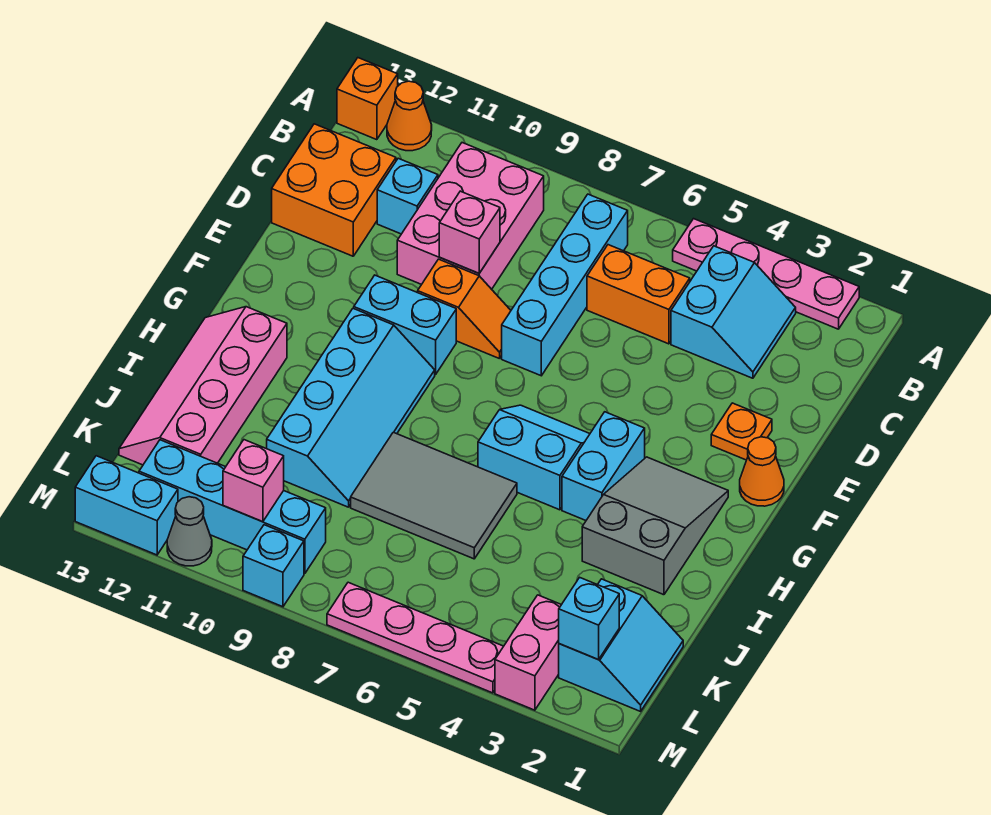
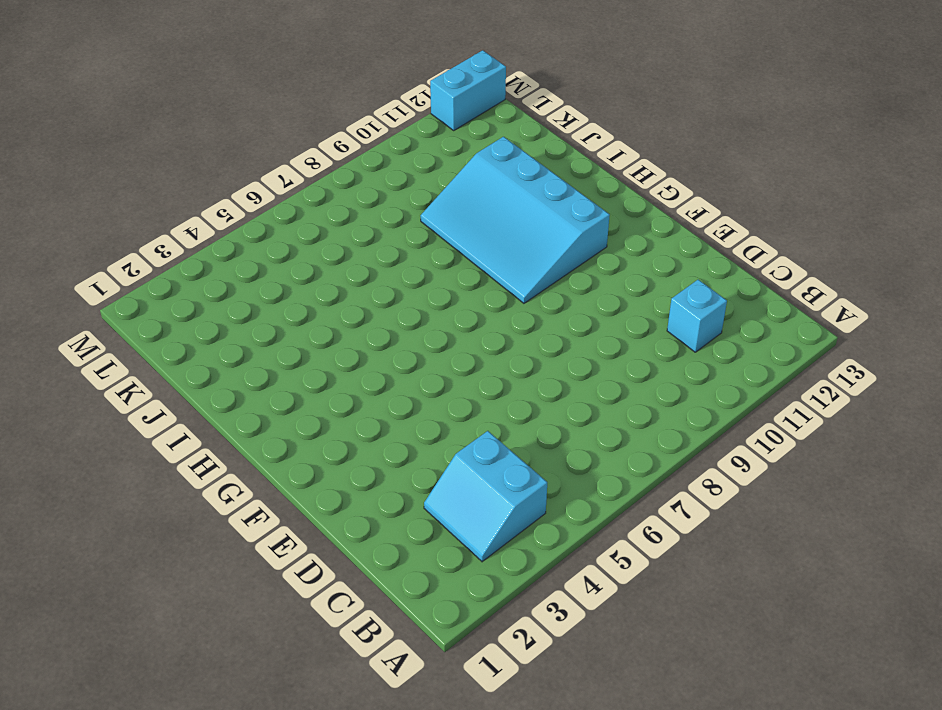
cyan 3x4 slope [420,137,610,303] -> cyan 2x4 slope [267,308,435,507]
none -> pink 1x4 plate [673,219,859,329]
none -> orange 1x1 cone [387,81,432,151]
none -> orange 1x1 brick [337,58,398,140]

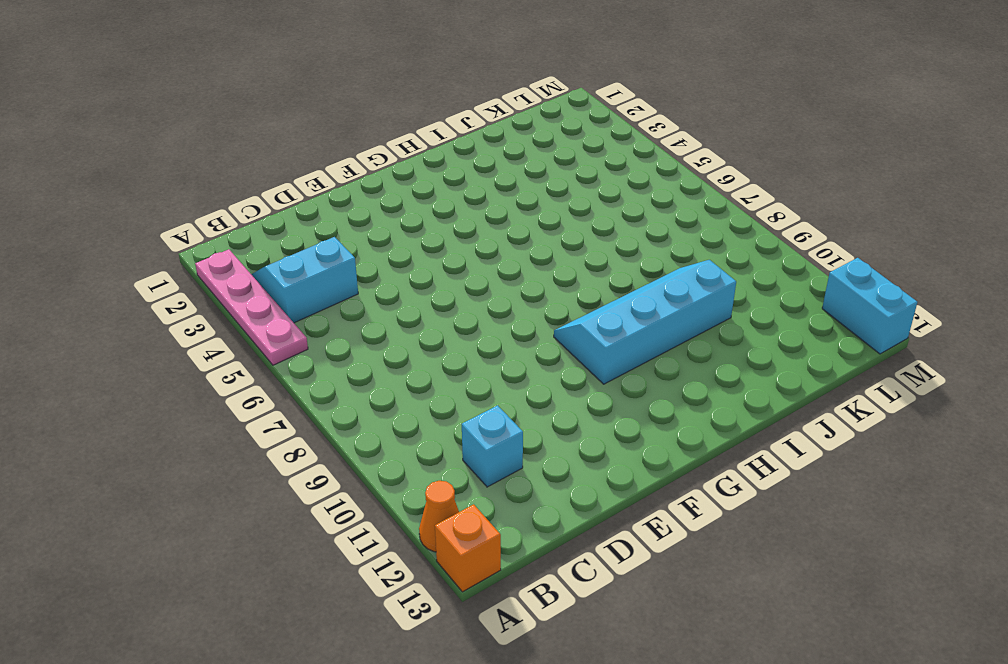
none -> cyan 1x4 brick [502,194,628,376]
none -> pink 2x3 brick [397,143,544,289]
none -> orange 1x2 brick [587,245,690,344]

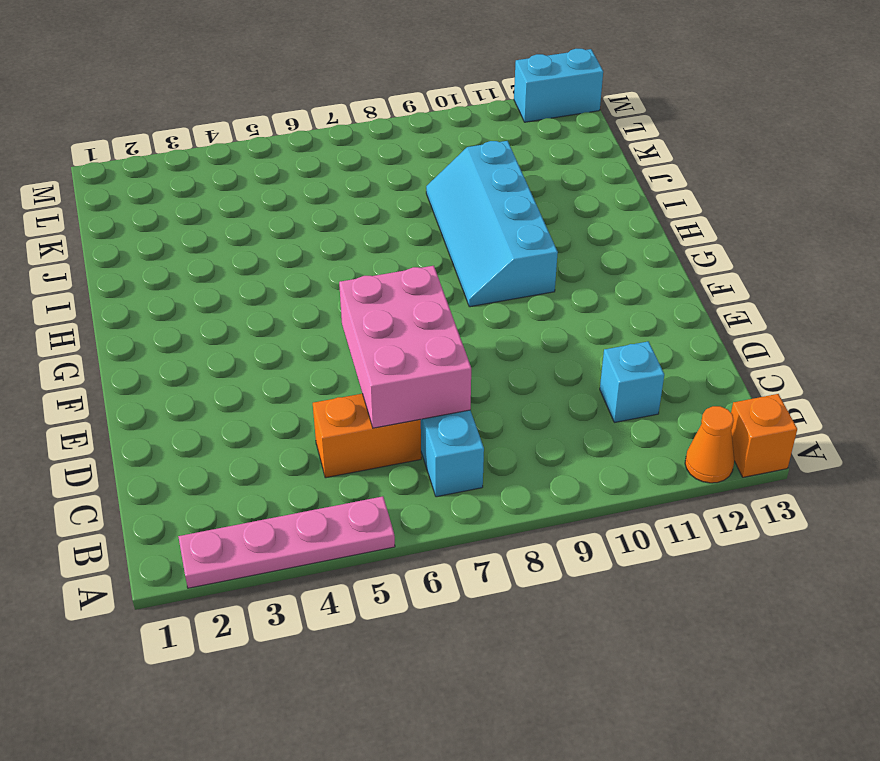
pink 2x3 brick [339,266,471,428] -> pink 2x3 brick moved to [397,143,544,289]
none -> cyan 2x2 slope [671,246,796,378]
none -> orange 2x2 brick [272,124,396,256]
none -> orange 1x1 plate [711,403,772,460]

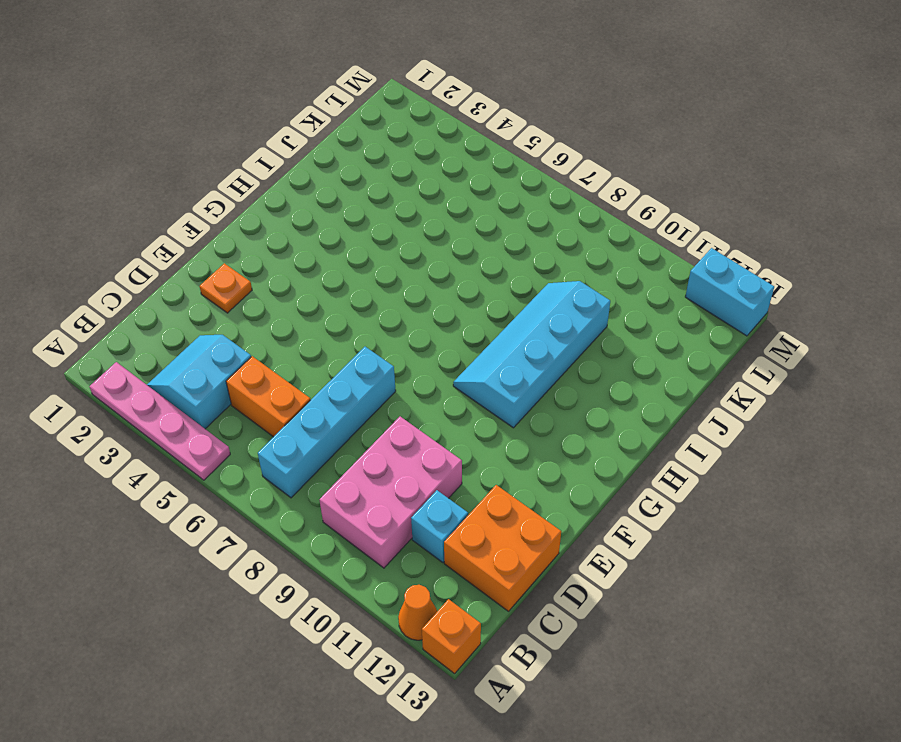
none -> orange 1x2 slope [418,259,511,359]
none -> orange 1x1 cone [740,437,784,506]
none -> cyan 1x2 brick [354,275,456,374]

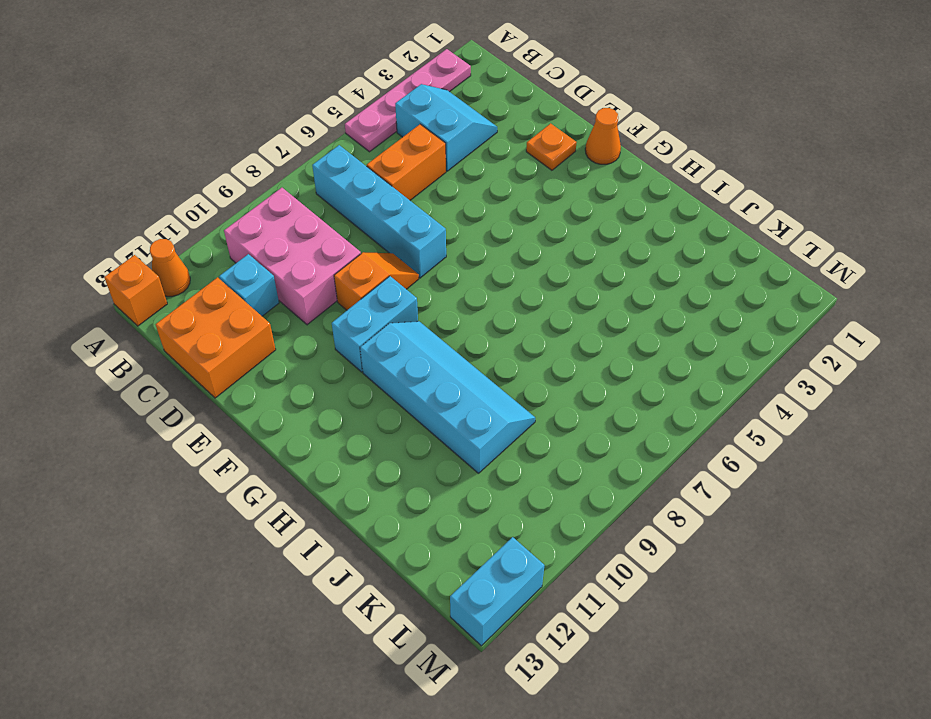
none -> grey 2x3 slope [582,457,728,595]
none -> cyan 1x2 brick [562,412,645,520]
none -> cyan 2x2 slope [478,405,590,510]

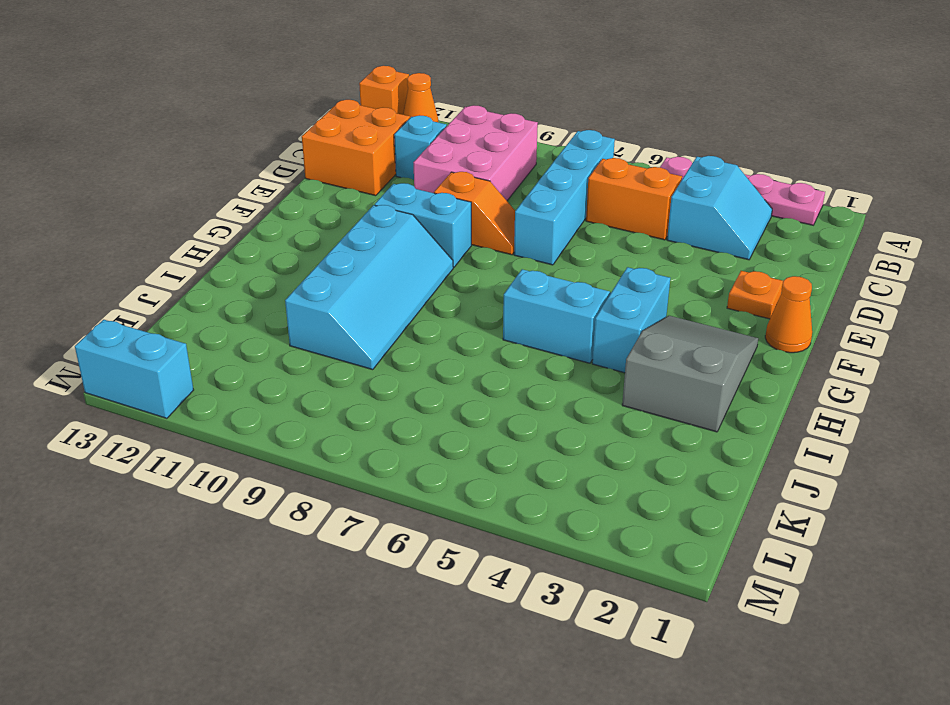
none -> pink 2x4 slope [119,307,287,465]
none -> grey 2x3 tile [351,432,517,559]
none -> cyan 2x2 slope [559,579,683,711]

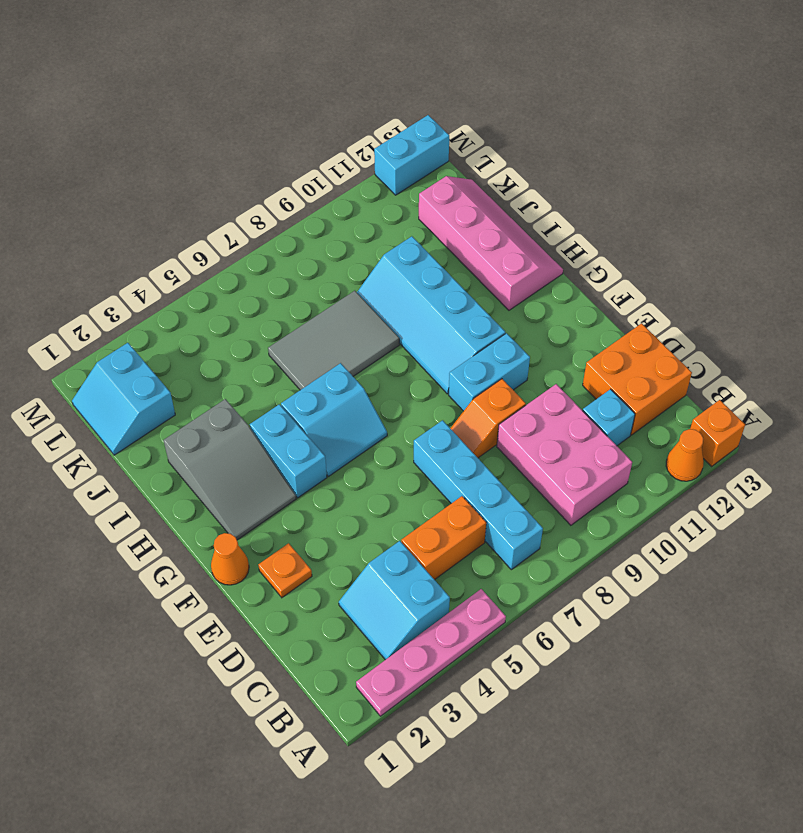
none -> pink 1x2 brick [495,595,561,710]
none -> cyan 1x4 brick [139,440,326,574]
none -> pink 1x4 plate [327,582,504,693]

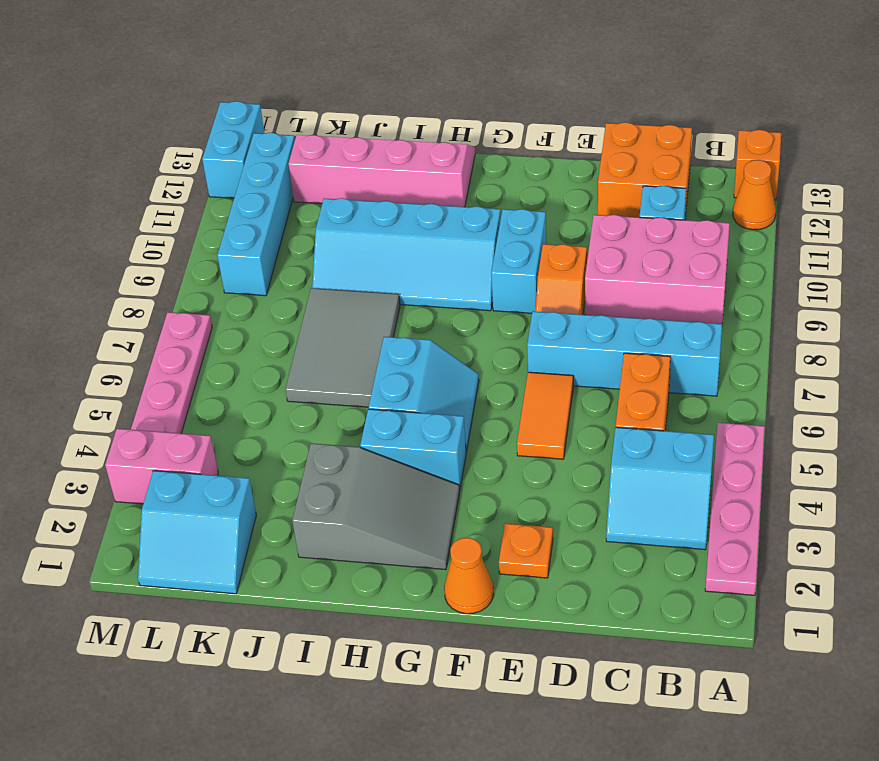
orange 1x2 tile [517,372,573,459] -> none
none -> cyan 1x1 brick [243,525,304,607]
none -> grey 1x1 cone [167,497,212,566]
none -> pink 1x1 brick [439,191,500,273]

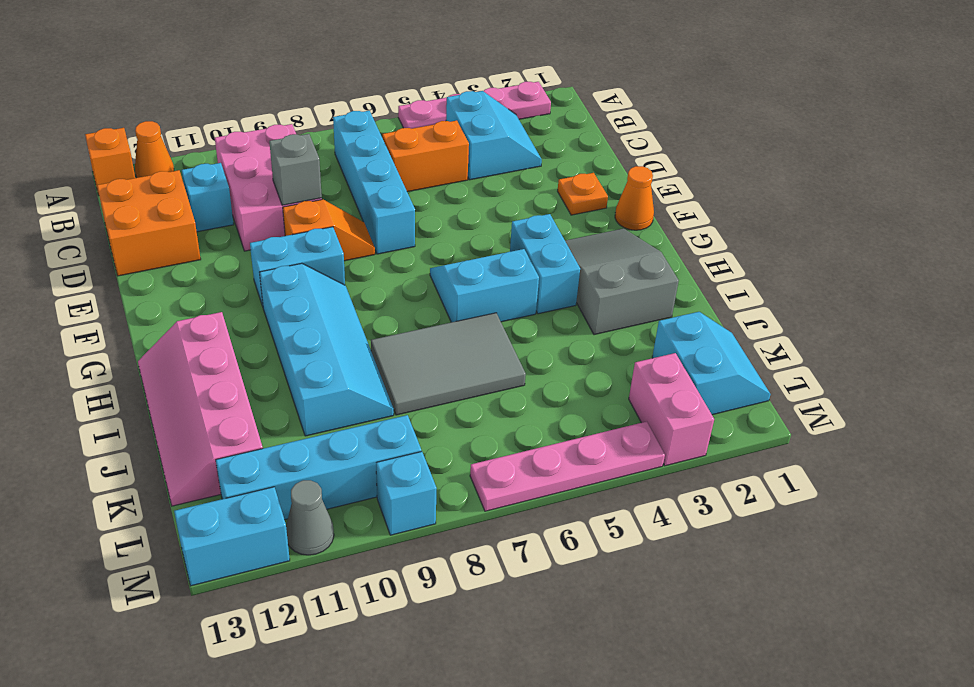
grey 1x1 brick [269,134,322,205] -> pink 1x1 brick [439,191,500,273]
none -> cyan 1x1 brick [559,577,619,659]
none -> pink 1x1 brick [223,440,284,522]

